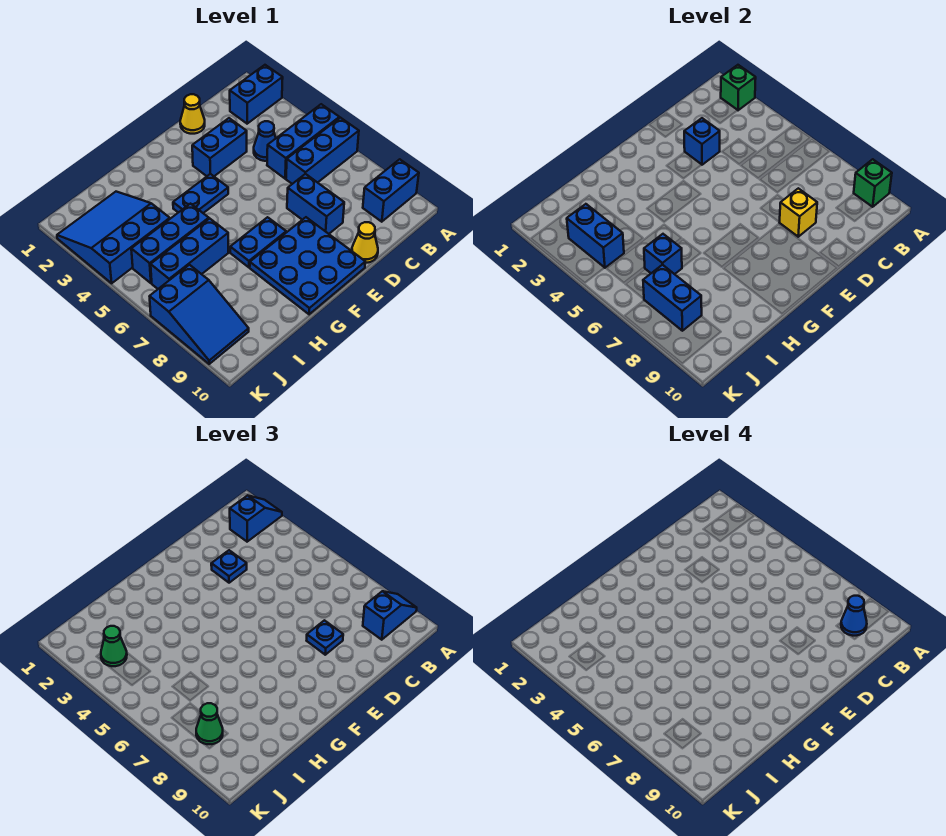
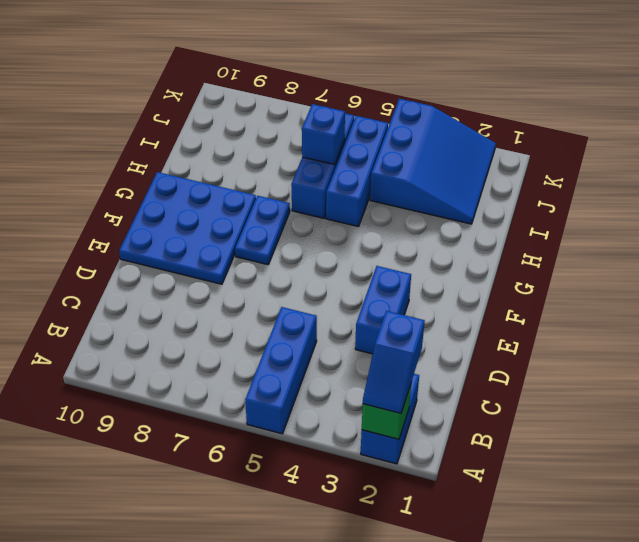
none -> blue 1x3 brick [286,118,359,184]
none -> blue 1x2 brick [363,159,419,222]
none -> blue 1x1 cone [254,121,276,161]
none -> yellow 1x1 cone [180,94,205,134]

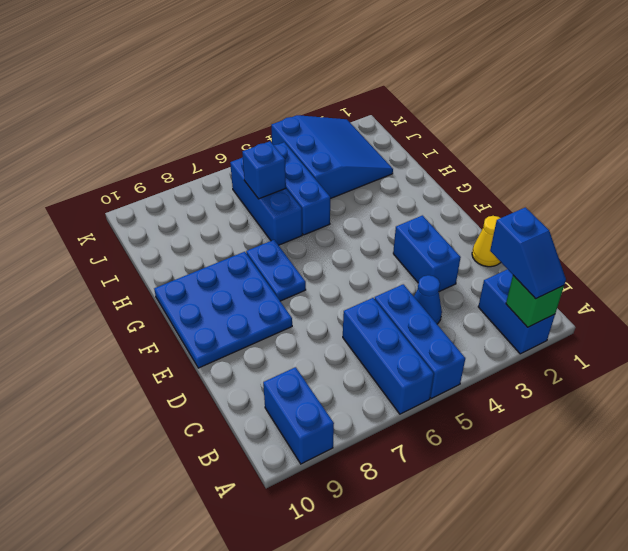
none -> blue 1x2 brick [287,174,344,234]
none -> yellow 1x1 cone [352,222,378,263]
none -> blue 1x2 plate [173,174,228,213]
none -> blue 2x3 slope [150,265,249,364]

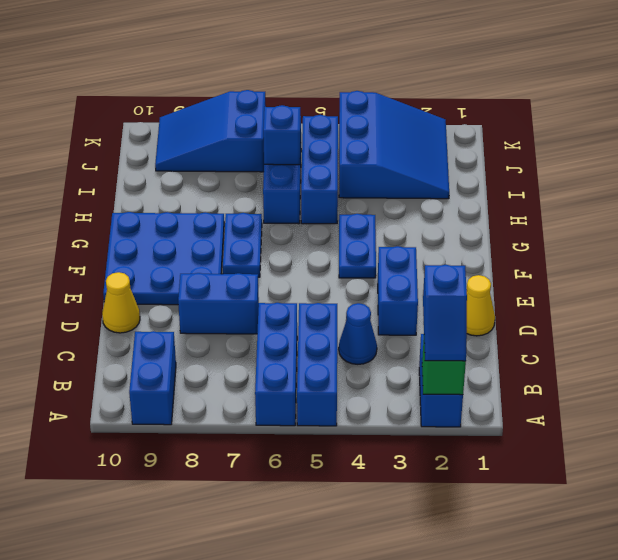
none -> green 1x1 brick [854,159,892,207]
none -> blue 1x1 brick [684,118,720,165]
none -> yellow 1x1 brick [779,188,817,237]
none -> blue 1x2 brick [567,204,624,268]

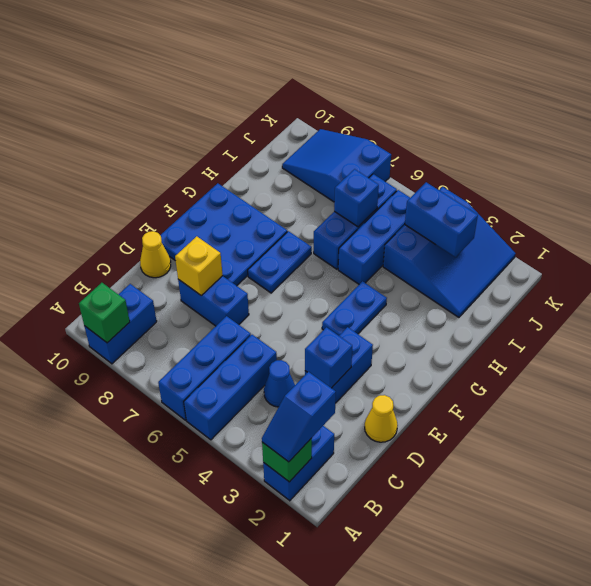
none -> blue 1x2 brick [643,265,702,331]
none -> blue 1x2 slope [363,591,417,640]
none -> blue 1x1 plate [211,550,247,583]
none -> blue 1x1 plate [307,620,343,655]

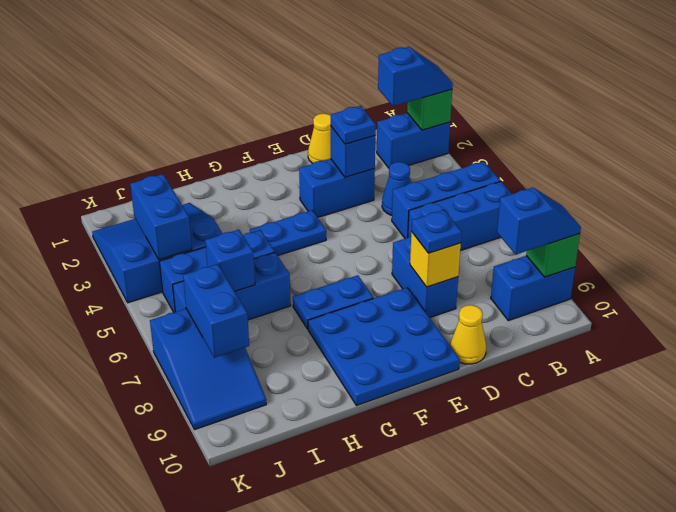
none -> green 1x1 cone [101,626,127,666]
none -> green 1x1 cone [196,703,223,744]
none -> blue 1x1 cone [841,596,867,636]

